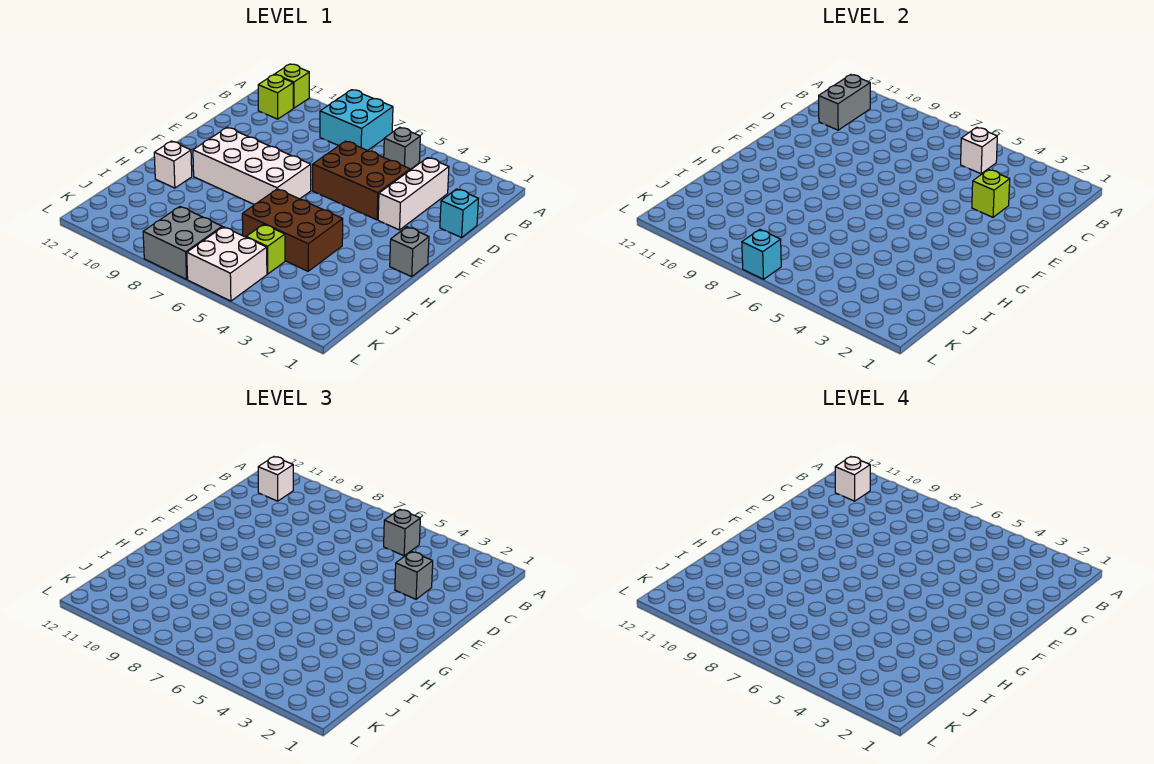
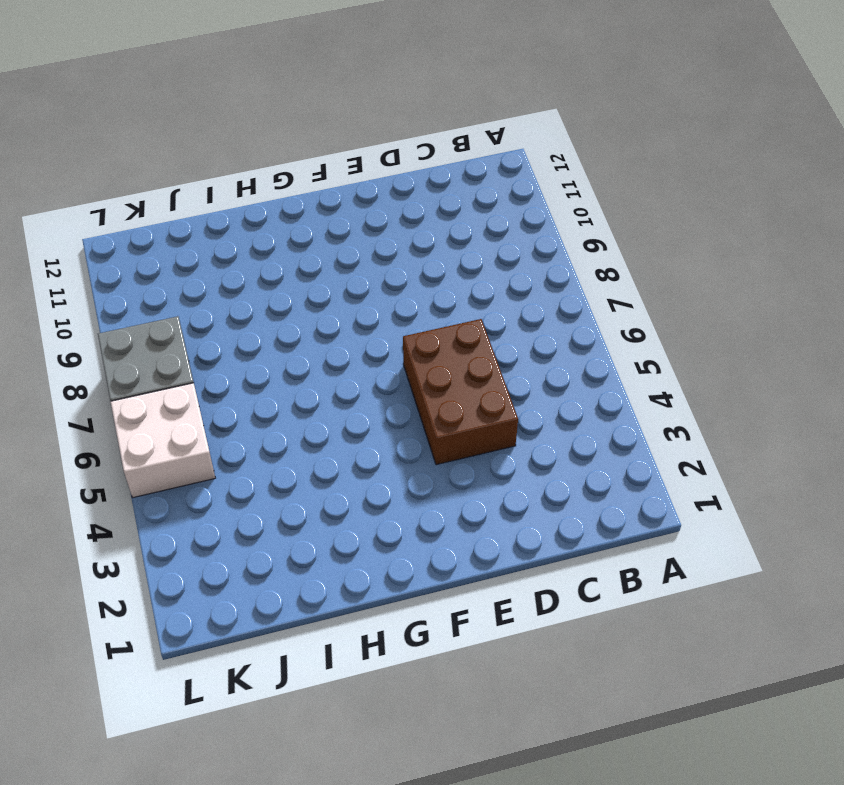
none -> cyan 2x2 brick [320,90,393,151]
none -> lime 1x1 brick [275,64,309,108]
none -> grey 1x1 brick [384,127,420,169]

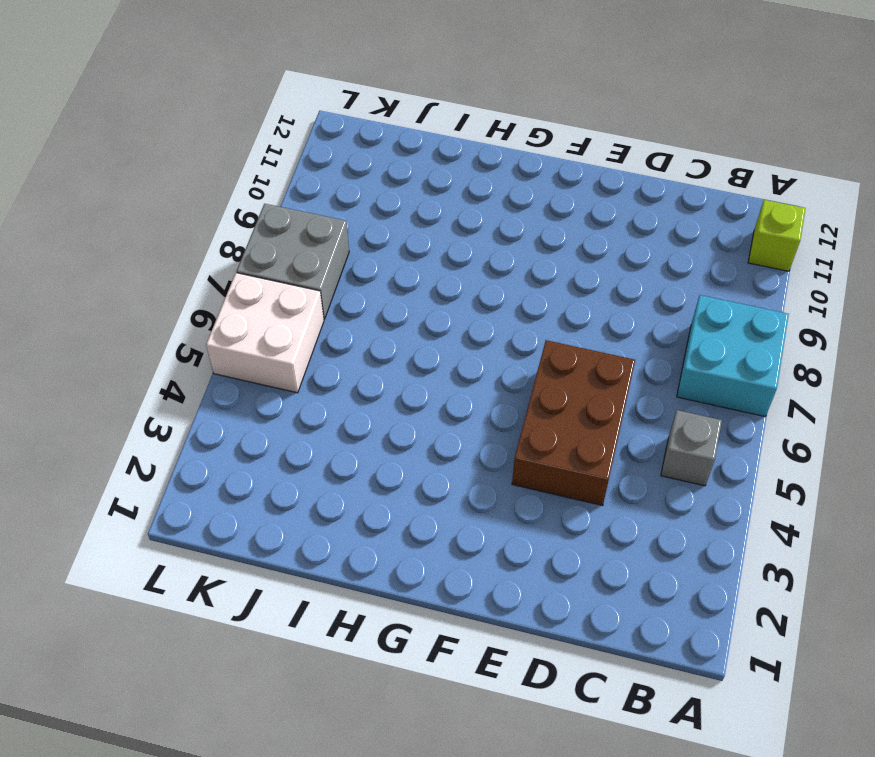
none -> lime 1x1 brick [258,75,293,119]
none -> white 1x3 brick [378,158,449,230]
none -> cyan 1x1 brick [440,189,478,237]

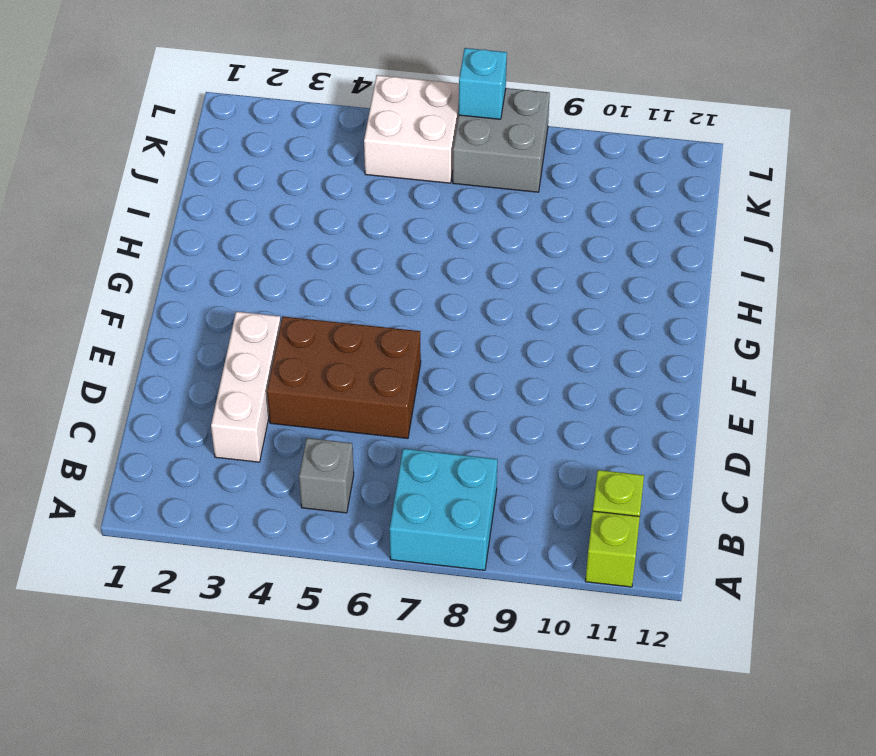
none -> cyan 1x1 brick [440,189,478,237]
none -> white 2x4 brick [193,127,311,204]
none -> grey 1x1 brick [390,227,429,277]

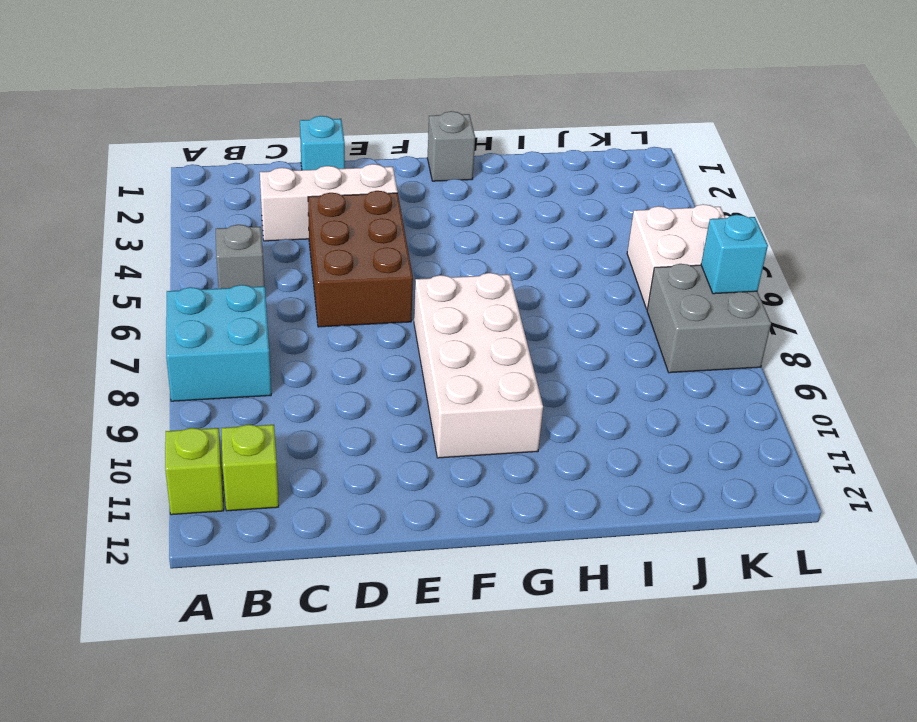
none -> brown 2x3 brick [242,189,343,271]
none -> white 1x1 brick [154,141,192,188]
none -> lime 1x1 brick [246,224,285,274]

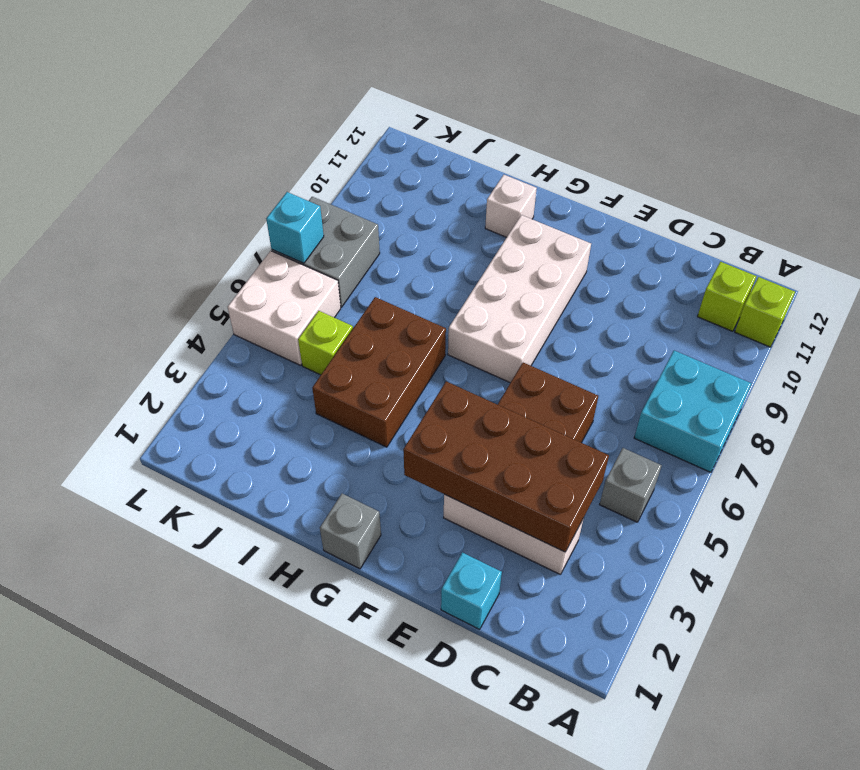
brown 2x4 brick [403,382,609,552] -> lime 1x1 brick [972,170,1010,217]
none -> white 1x1 brick [961,127,997,174]
none -> grey 1x2 brick [819,75,870,130]
none -> grey 1x1 brick [384,509,420,556]

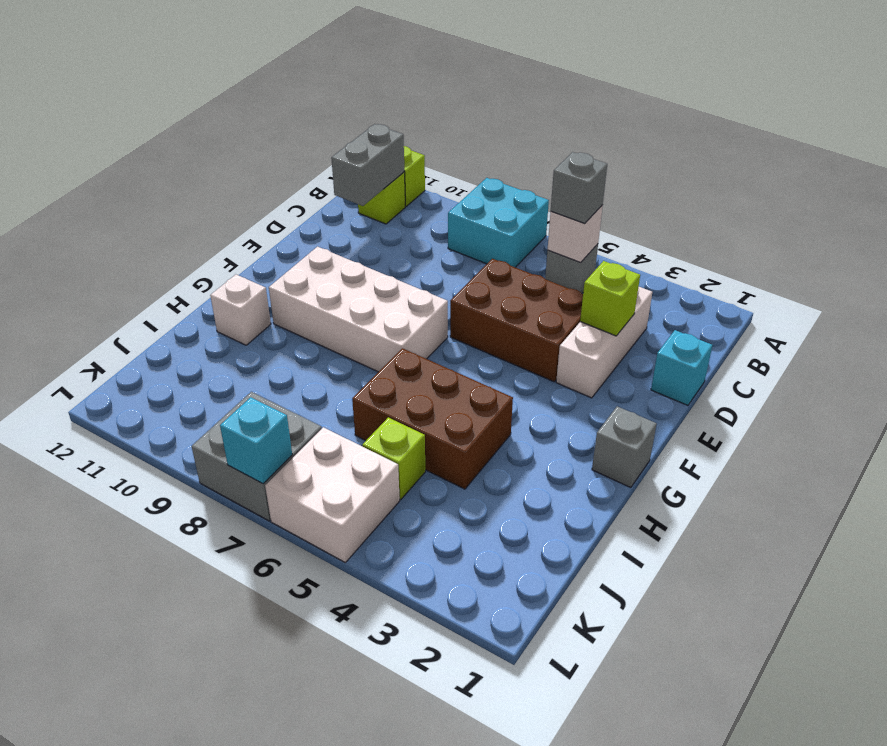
none -> white 1x1 brick [258,457,293,501]
none -> grey 1x1 brick [395,552,433,599]
none -> white 1x1 brick [835,457,870,501]

